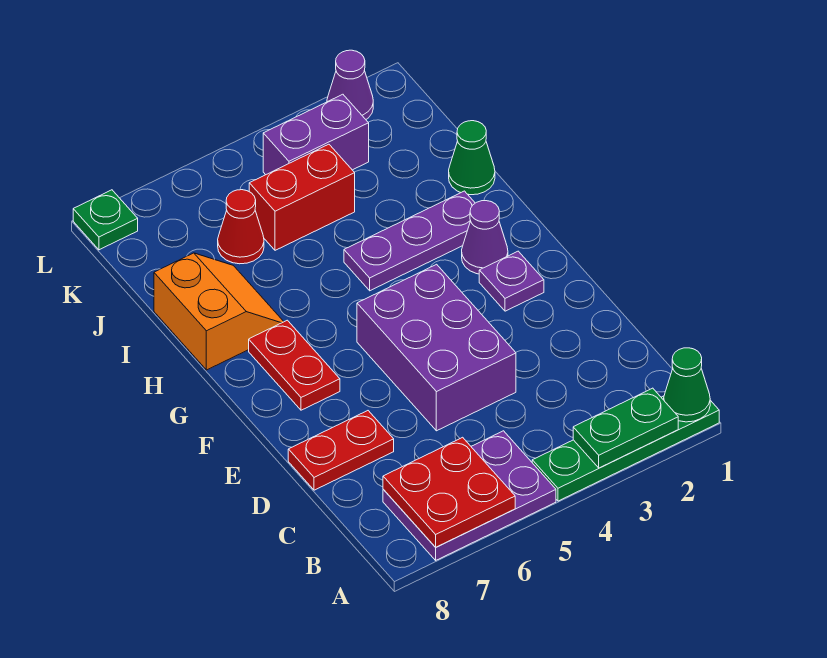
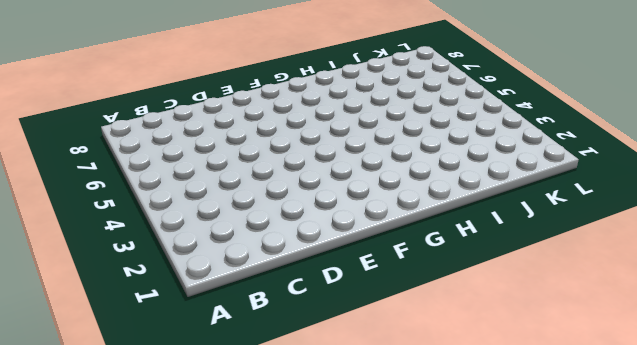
none -> green 1x4 plate [532,396,719,501]
none -> purple 2x3 plate [383,431,556,560]
none -> purple 2x3 brick [357,264,516,431]

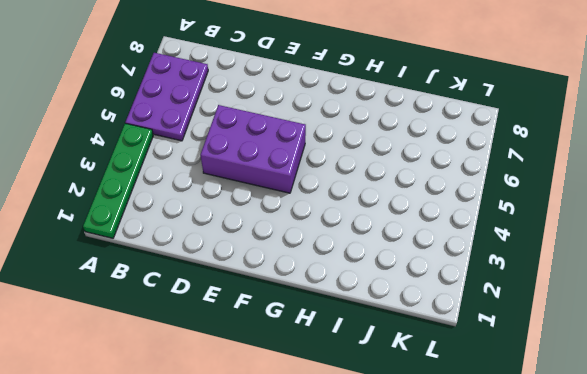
none -> red 1x2 plate [288,411,394,490]
none -> purple 1x1 plate [479,251,544,311]
none -> red 1x2 plate [249,320,340,410]

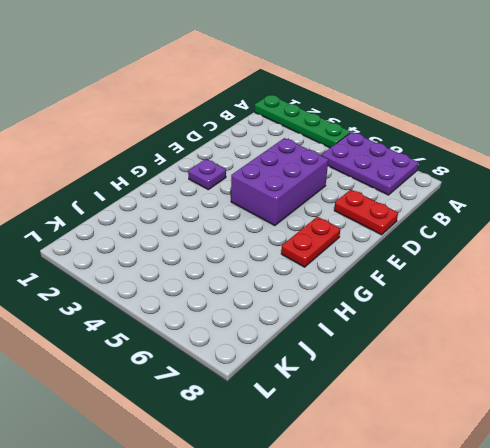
none -> purple 1x1 cone [462,201,508,274]
none -> purple 1x3 plate [344,191,475,291]
none -> orange 2x2 slope [154,253,284,370]

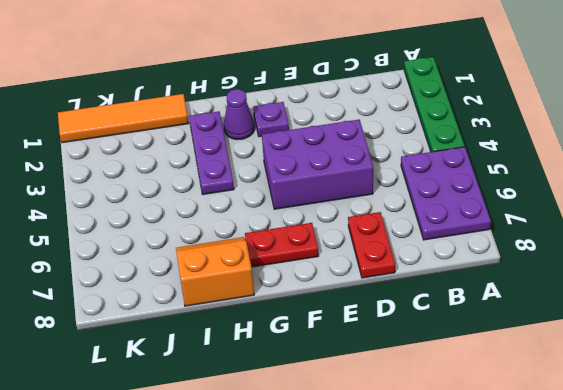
orange 1x4 tile [58,94,188,143] -> green 1x1 cone [449,121,495,195]
none -> red 1x2 brick [249,144,355,250]
none -> red 1x1 cone [218,190,264,264]
none -> purple 1x2 brick [263,94,369,175]

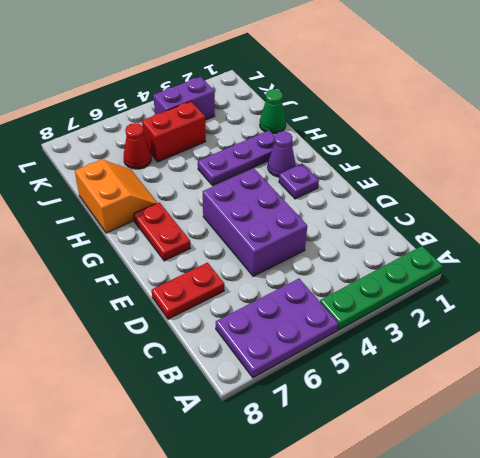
none -> purple 1x1 cone [327,50,373,119]
none -> green 1x1 plate [73,190,138,250]
none -> green 1x1 cone [664,348,710,422]

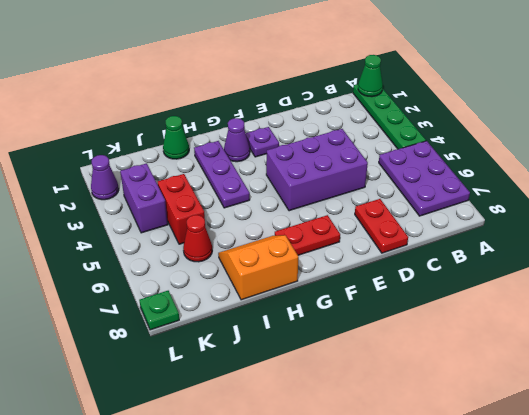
none -> green 1x2 plate [573,388,678,468]
none -> red 2x2 plate [383,437,515,547]

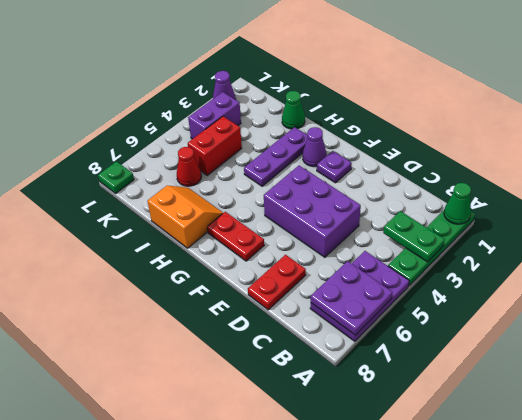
green 1x2 plate [383,211,445,262] -> green 1x2 plate turned to [573,388,678,468]
purple 2x2 plate [311,261,393,335] -> red 2x2 plate [383,437,515,547]

